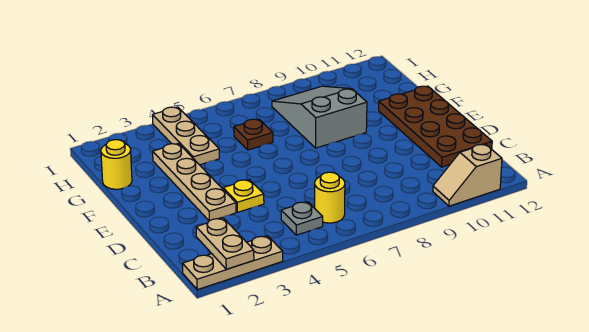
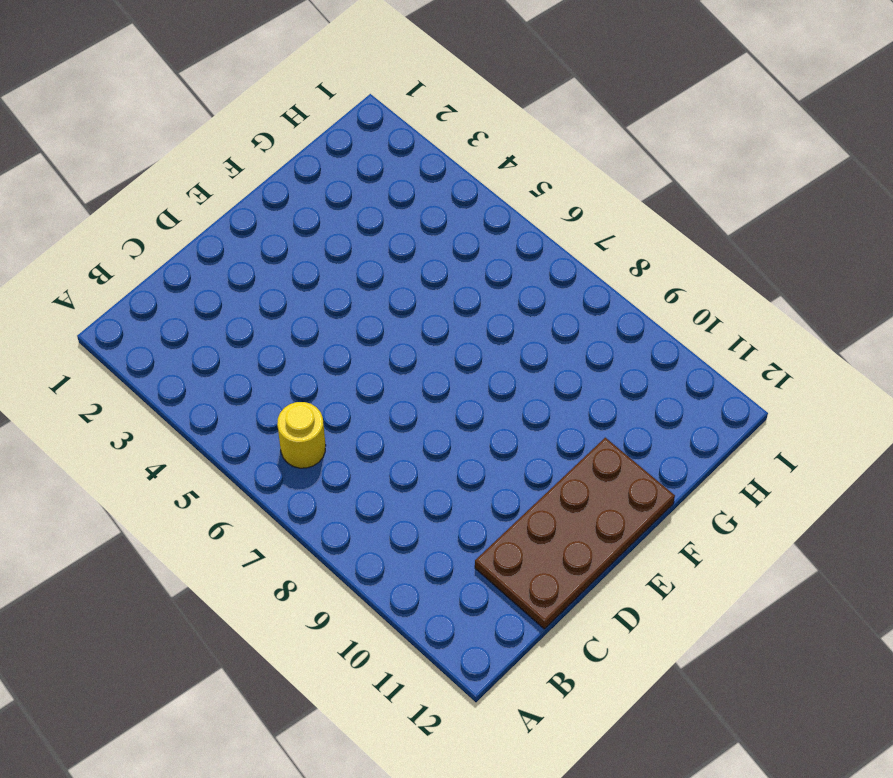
none -> tan 1x3 plate [182,236,283,290]
none -> tan 1x2 slope [433,144,502,206]
none -> grey 1x1 plate [281,202,323,235]

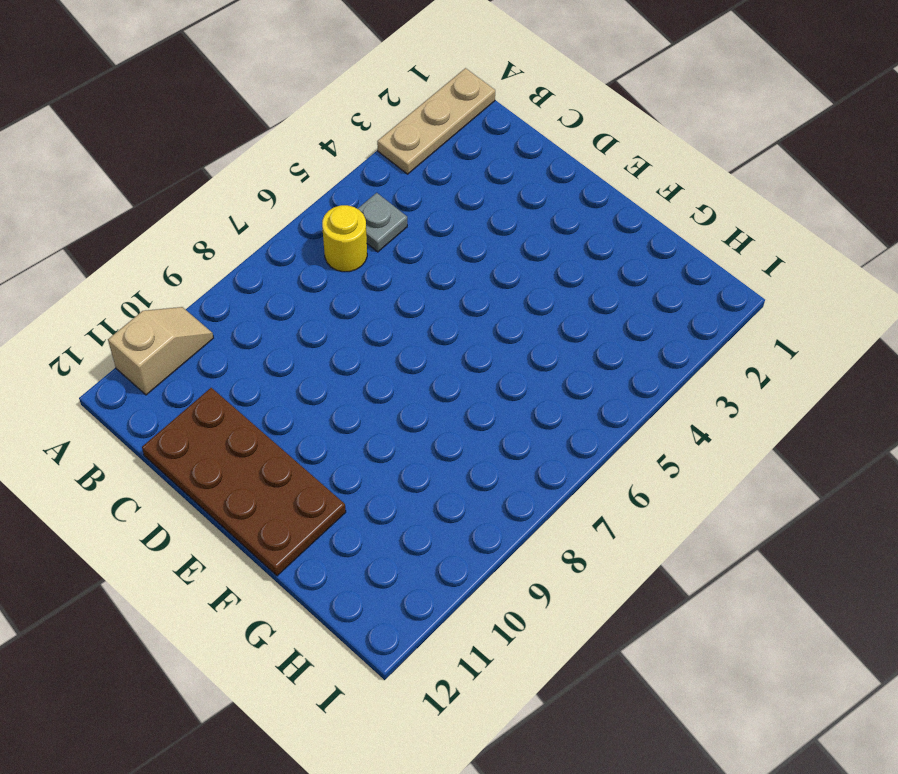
none -> tan 1x4 plate [153,143,236,221]
none -> yellow 1x1 plate [223,180,264,212]
none -> grey 2x3 slope [272,86,367,148]

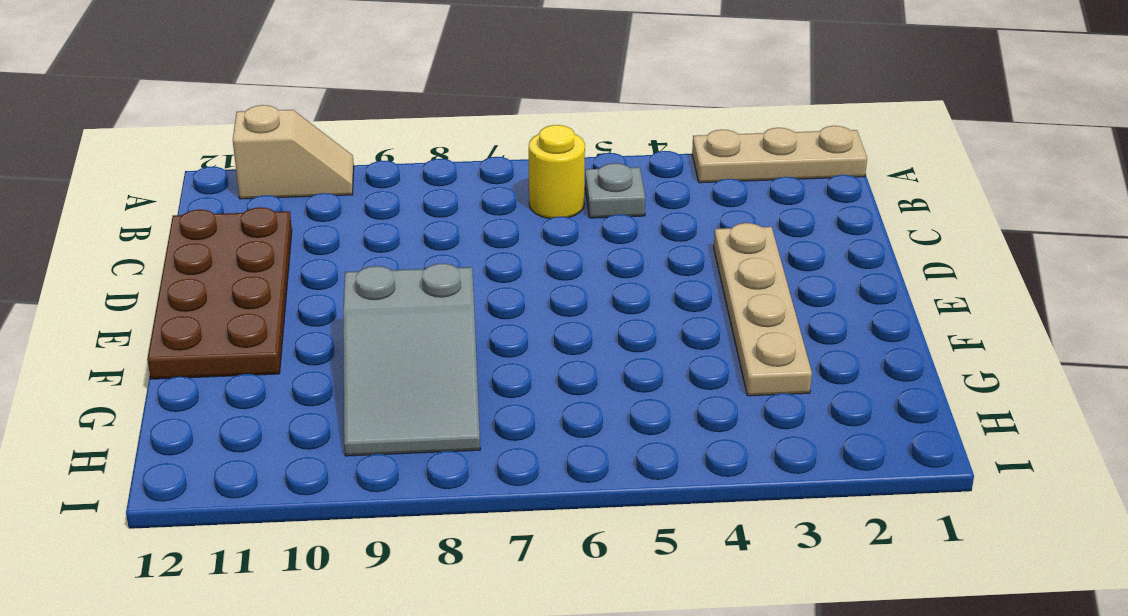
none -> yellow 1x1 plate [223,180,264,212]
none -> yellow 1x1 round brick [101,140,132,189]
none -> tan 1x3 plate [153,107,219,165]

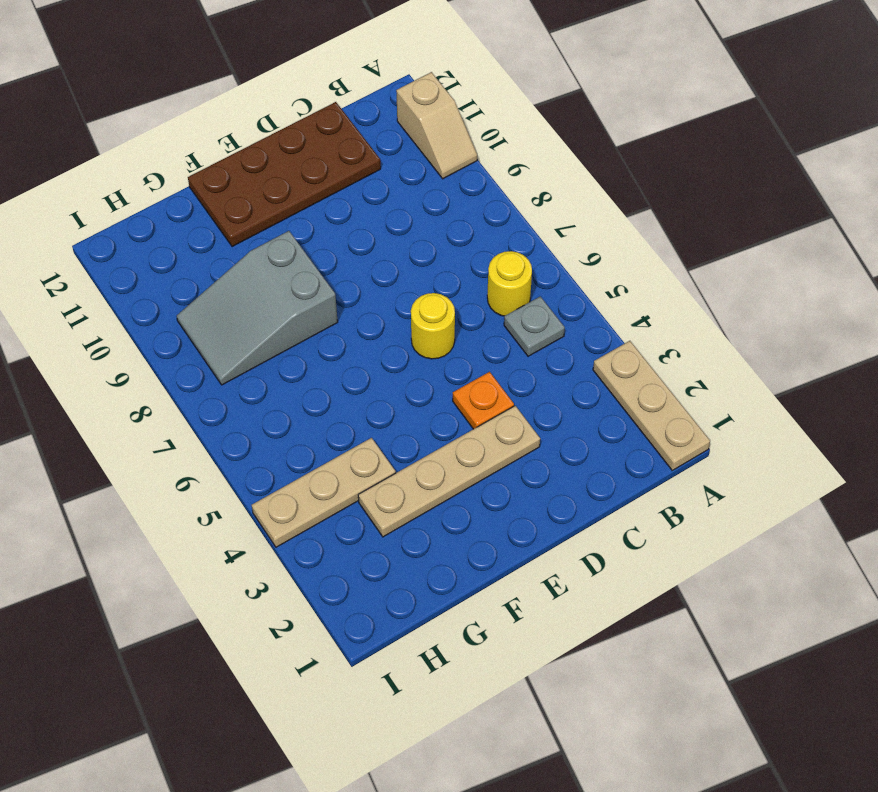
orange 1x1 plate [453,372,514,429] -> yellow 1x1 plate [223,180,264,212]
yellow 1x1 round brick [411,293,455,359] -> yellow 1x1 round brick moved to [101,140,132,189]
none -> brown 1x1 plate [234,119,273,150]
none -> tan 1x2 plate [196,218,254,269]

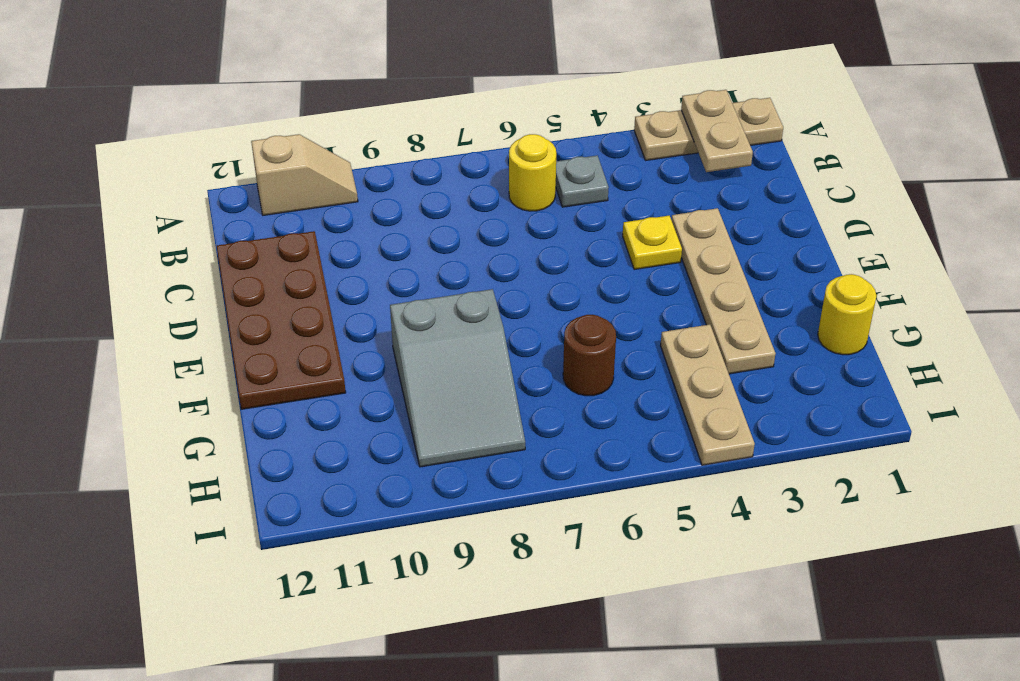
brown 1x1 round brick [563,315,616,396] -> brown 1x1 plate [234,119,273,150]

